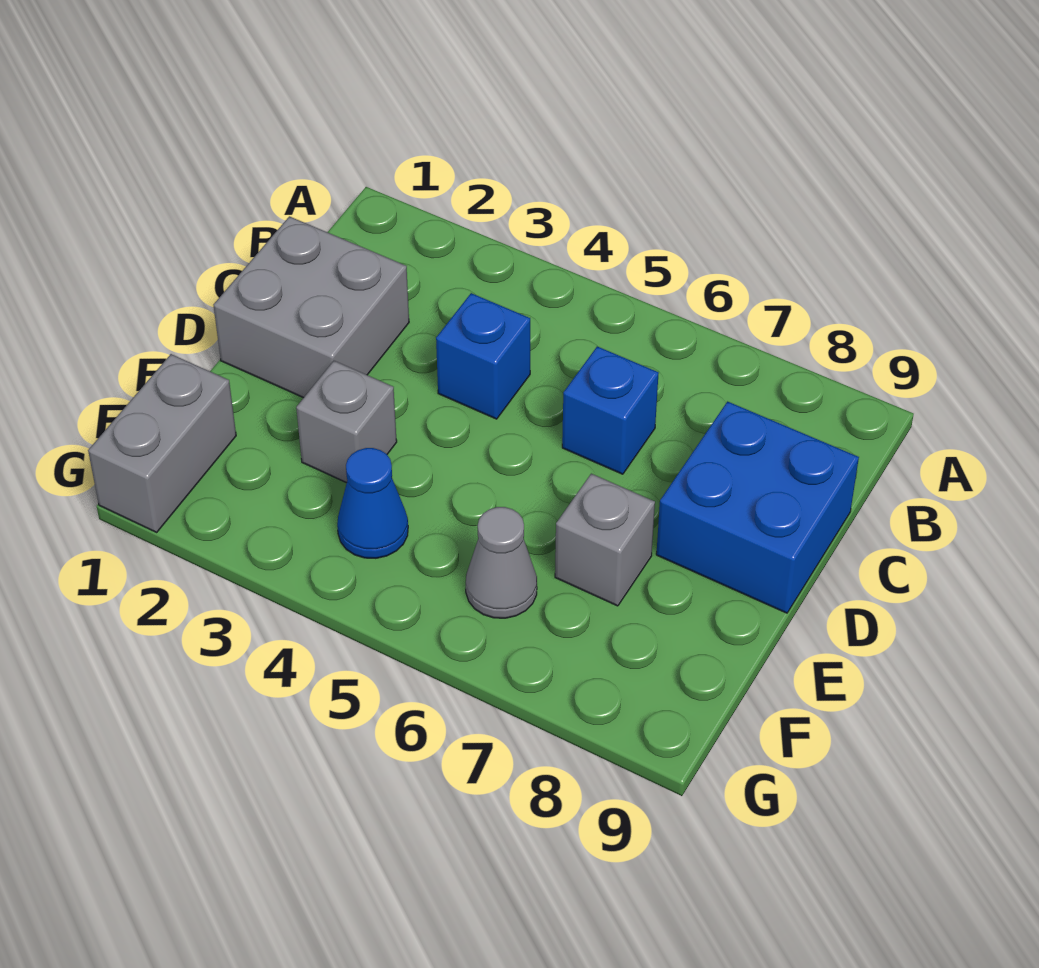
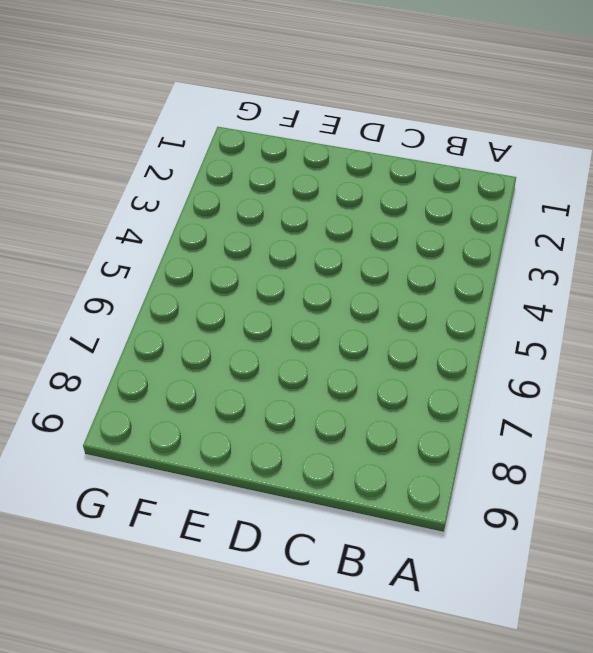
none -> grey 2x2 brick [214,216,409,398]
none -> blue 1x1 brick [436,293,530,419]

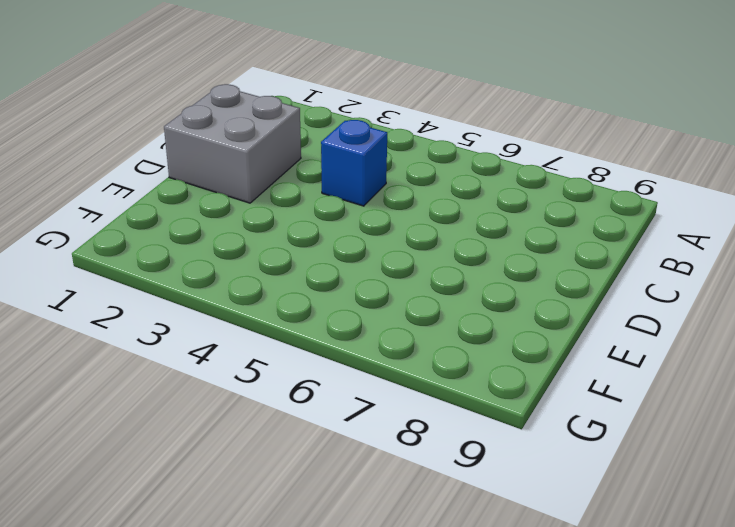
none -> blue 1x1 brick [562,347,659,474]
none -> blue 2x2 brick [656,402,859,613]

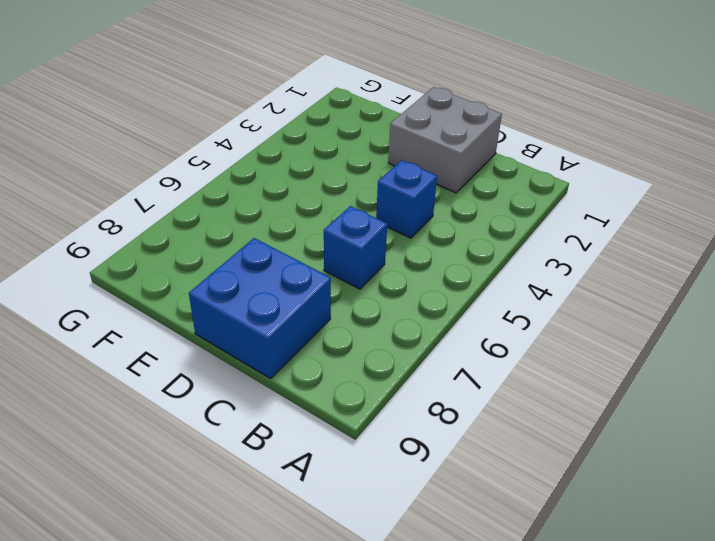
none -> grey 1x1 brick [296,361,397,483]
none -> grey 1x1 brick [555,474,655,606]

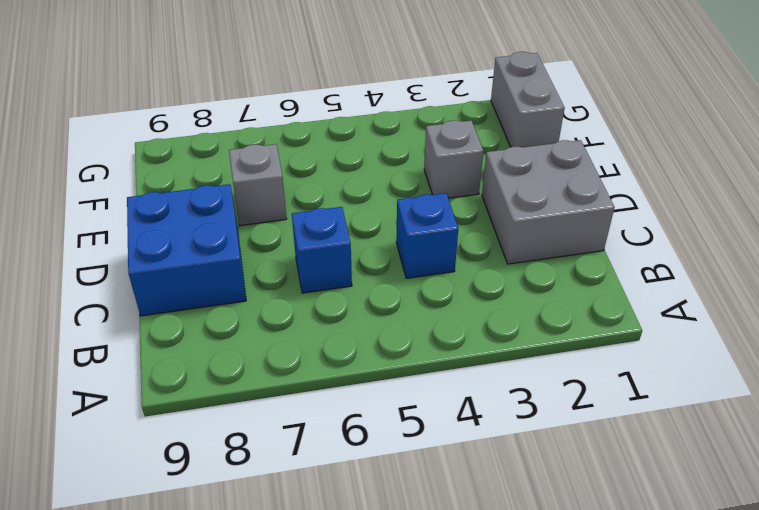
none -> blue 1x1 cone [337,448,408,558]
none -> grey 1x1 cone [466,507,537,618]

